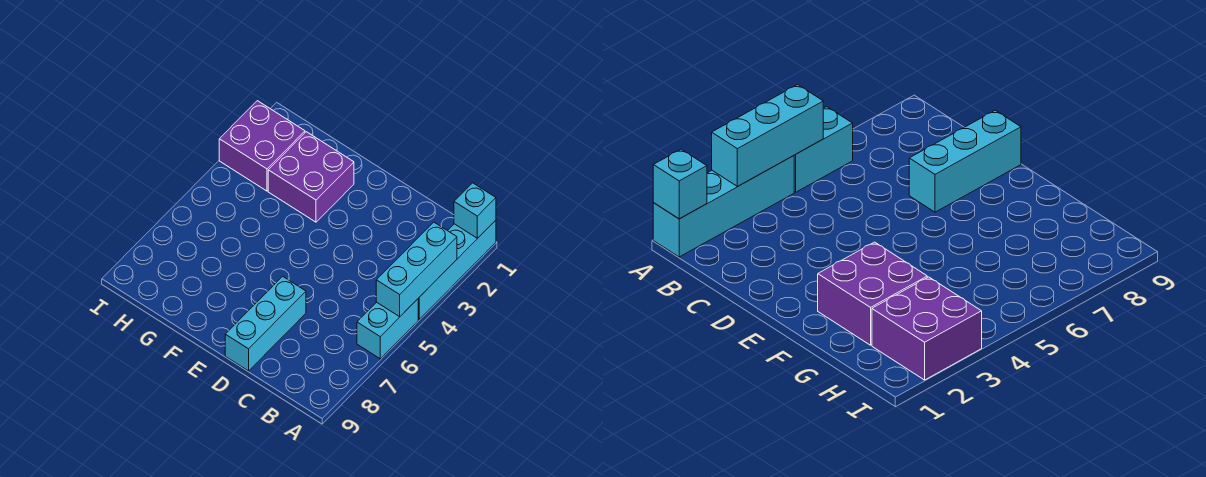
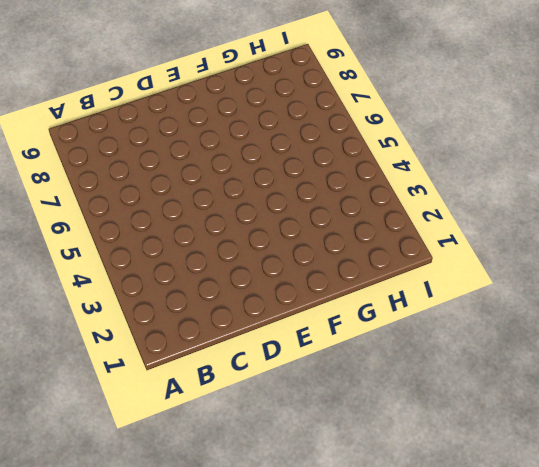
none -> cyan 1x4 brick [418,220,496,319]
none -> cyan 1x2 brick [357,299,418,359]

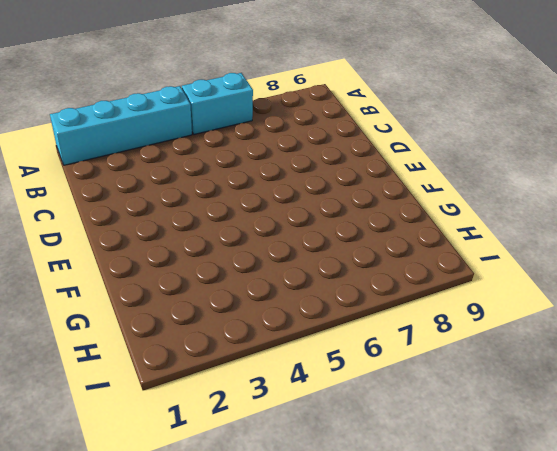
none -> cyan 1x3 brick [225,276,306,371]
none -> purple 2x2 brick [268,132,354,222]

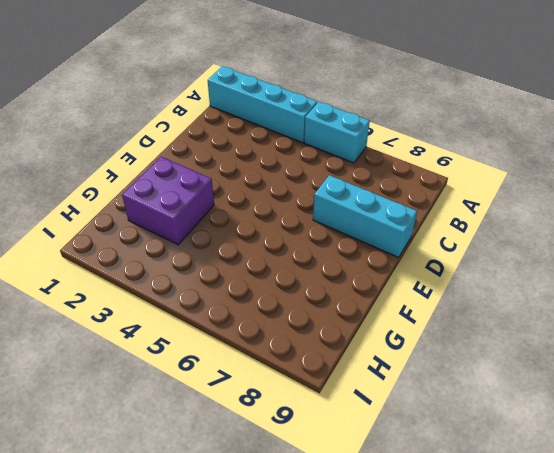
none -> purple 2x2 brick [219,101,305,191]
none -> cyan 1x1 brick [454,183,496,238]

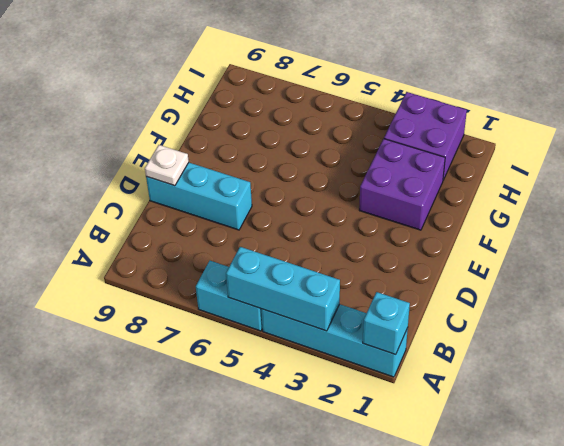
white 1x1 plate [145,145,189,186] -> none

